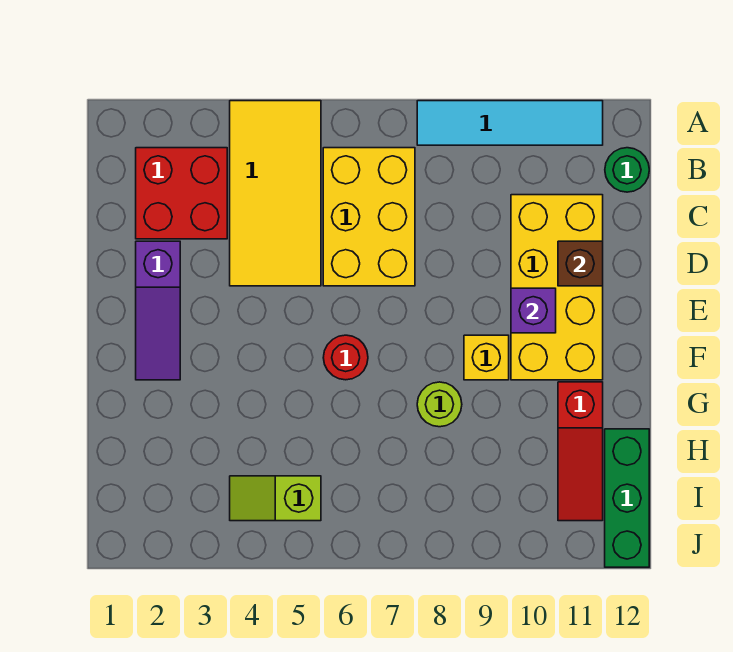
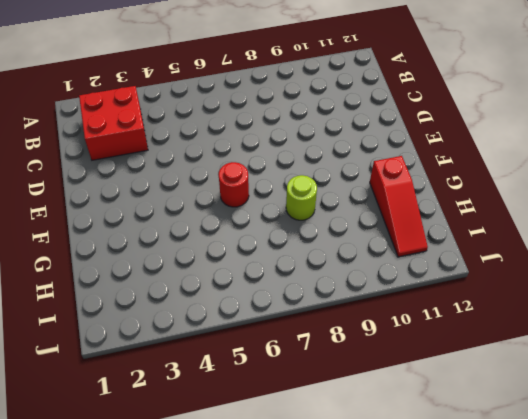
none -> yellow 2x4 tile [230,101,321,286]
none -> cyan 1x4 tile [417,101,603,145]
none -> yellow 2x3 brick [323,148,415,286]

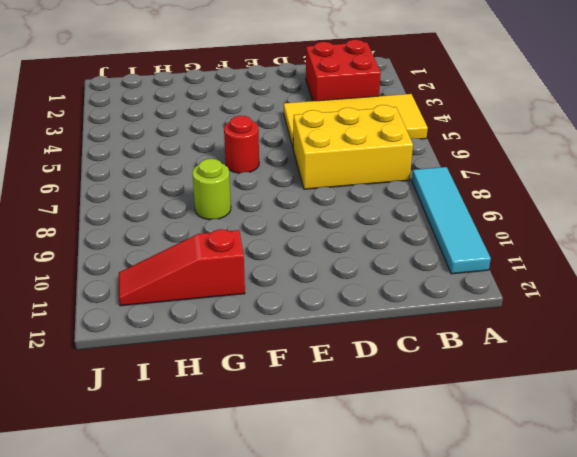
none -> green 1x1 round brick [605,148,649,192]
none -> yellow 2x4 brick [511,195,603,380]
none -> purple 1x3 slope [136,241,180,380]

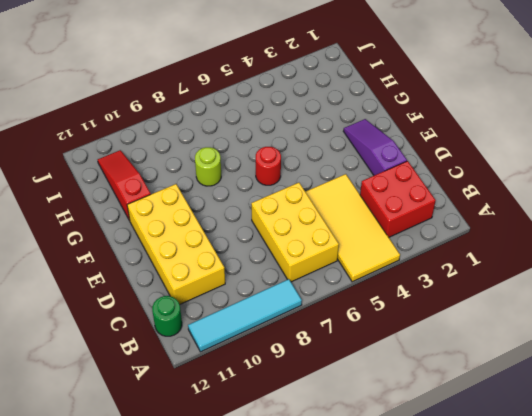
none -> yellow 1x1 brick [464,335,509,380]
none -> green 1x3 brick [605,429,649,567]
none -> lime 1x2 slope [230,476,321,521]

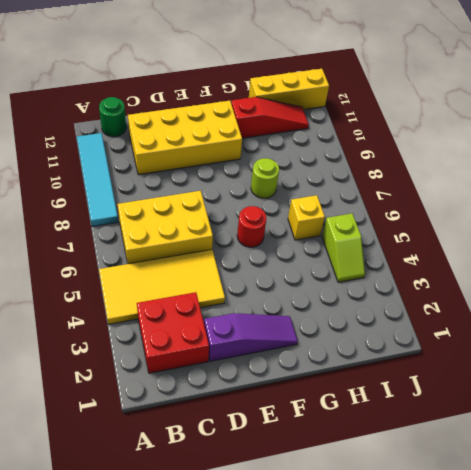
yellow 1x1 brick [288,195,325,240] -> yellow 1x1 brick moved to [464,335,509,380]
yellow 1x3 brick [249,69,329,110] -> green 1x3 brick [605,429,649,567]
none -> brown 1x1 brick [558,241,603,286]
none -> purple 1x1 brick [511,288,556,333]

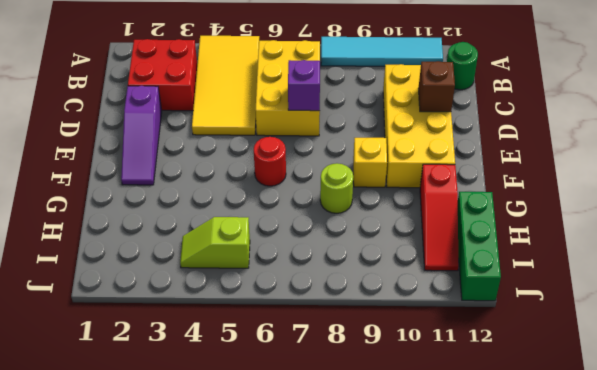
purple 1x1 brick [288,60,320,111] -> purple 1x1 brick moved to [511,288,556,333]

